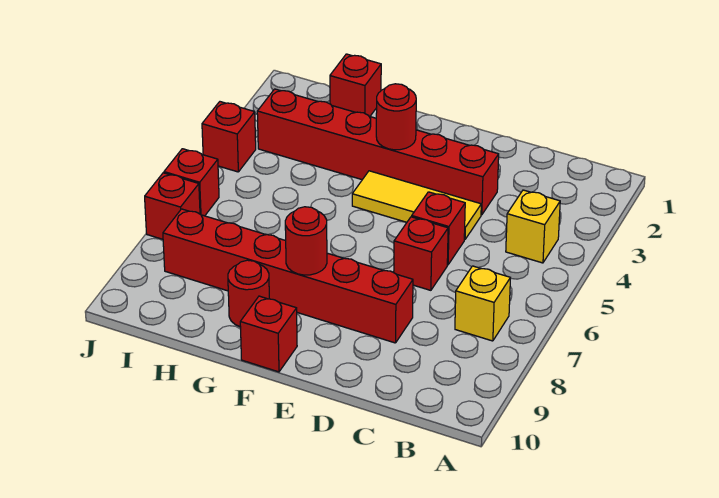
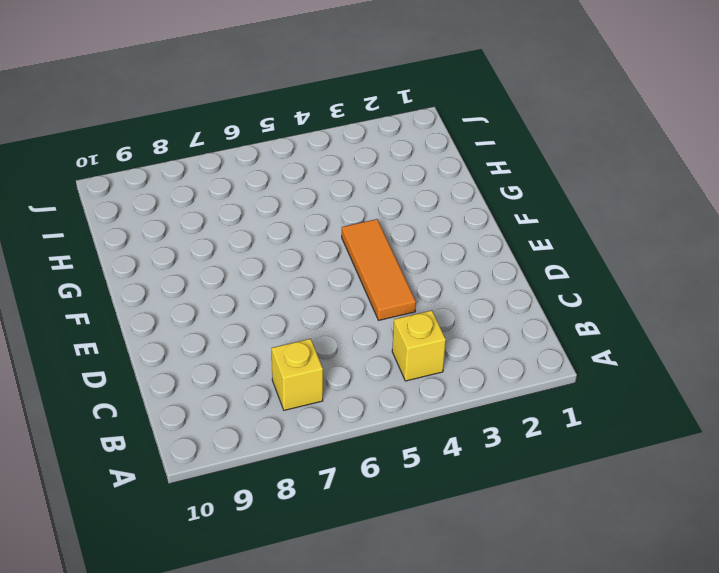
orange 1x3 tile [342,219,416,320] -> yellow 1x3 tile [352,171,481,240]
none -> red 1x6 brick [257,89,499,215]
none -> red 1x1 brick [412,192,465,265]
none -> red 1x1 brick [394,217,448,290]

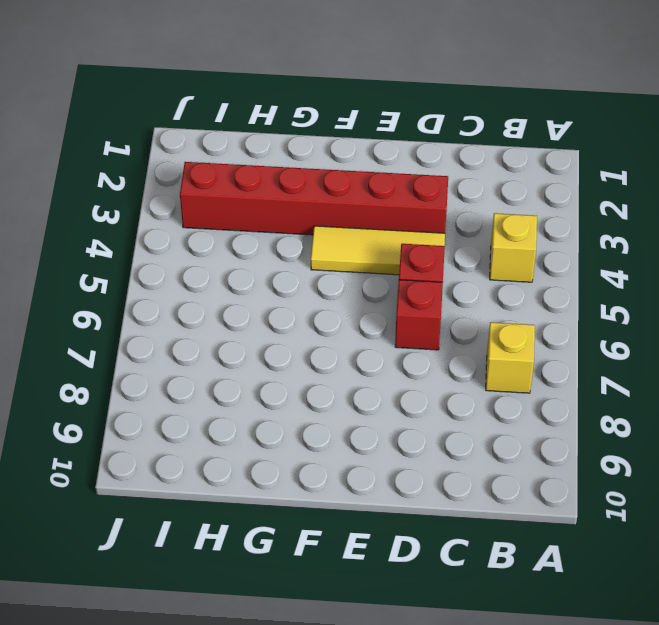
none -> red 1x6 brick [163,209,413,343]
none -> red 1x1 brick [240,296,297,372]
none -> red 1x1 round brick [228,260,269,327]

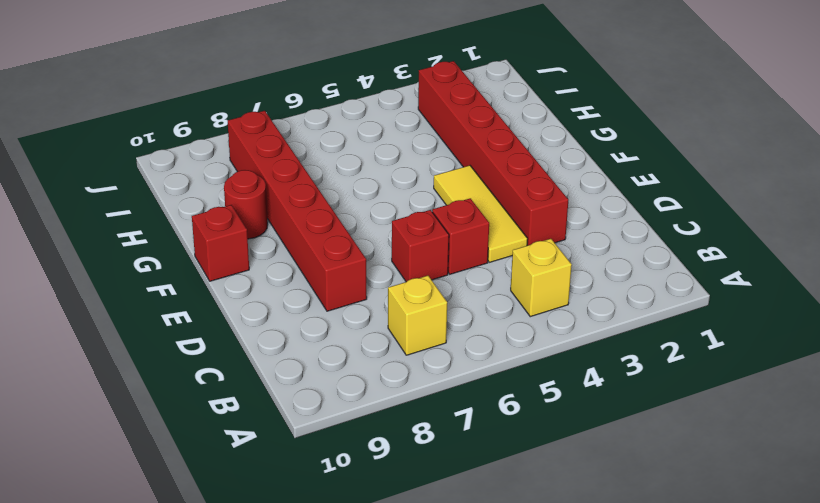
none -> red 1x1 brick [330,54,381,116]
none -> red 1x1 brick [202,102,256,172]
none -> red 1x1 brick [164,149,219,216]

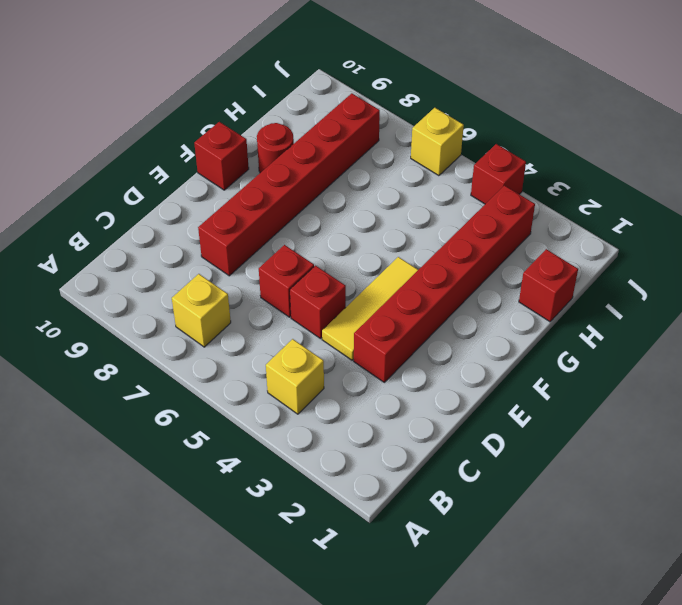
yellow 1x1 brick [411,108,464,176] -> red 1x1 brick [164,149,219,216]
none -> red 1x1 brick [145,173,200,239]
none -> red 1x1 round brick [376,84,416,150]
none -> red 1x1 round brick [285,207,327,275]

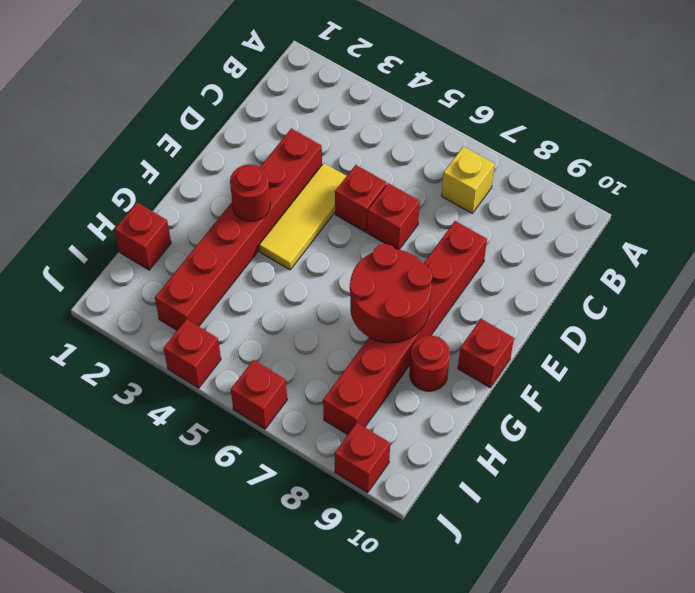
red 2x2 round brick [350,244,432,343] -> red 1x1 round brick [285,207,327,275]
red 1x1 brick [335,423,390,492] -> red 1x1 brick moved to [145,173,200,239]
none -> yellow 1x1 brick [506,190,560,263]

